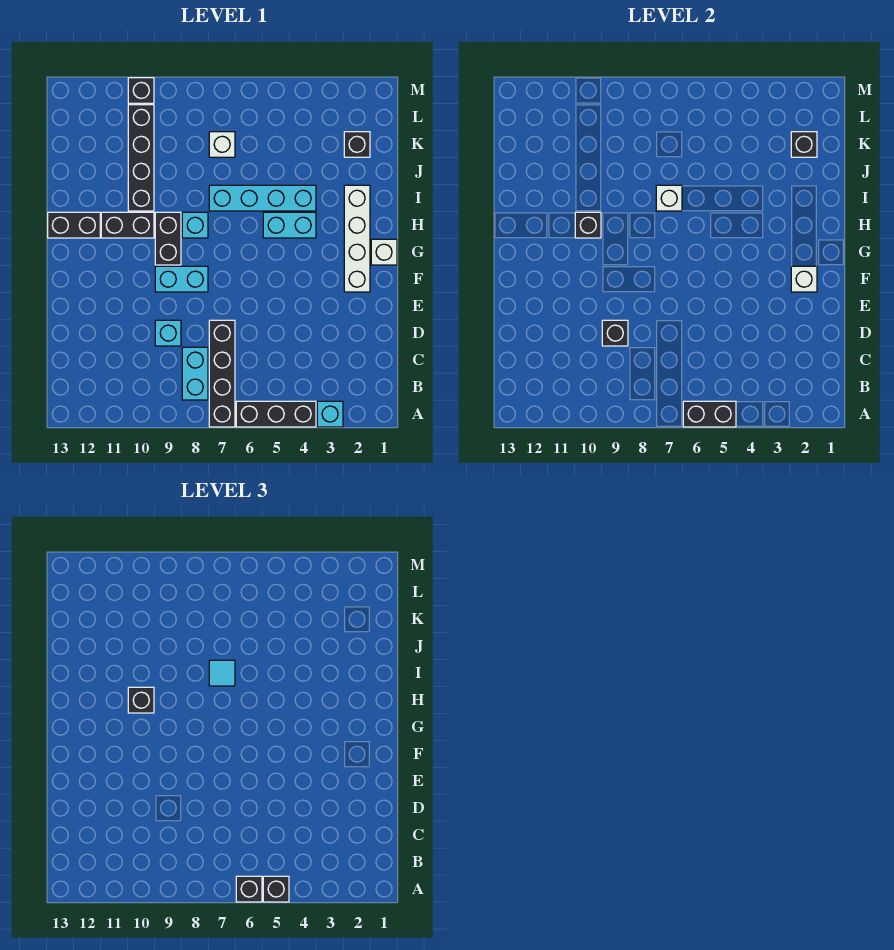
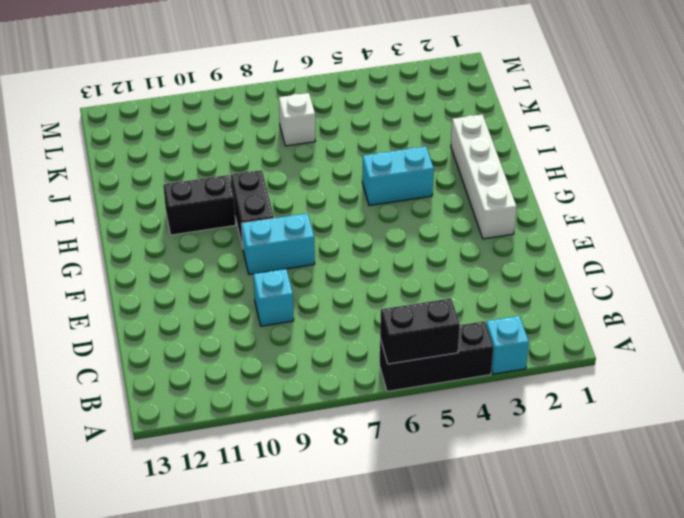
none -> black 1x4 brick [209,320,235,427]
none -> cyan 1x2 brick [182,347,208,400]
none -> white 1x1 brick [371,239,397,265]

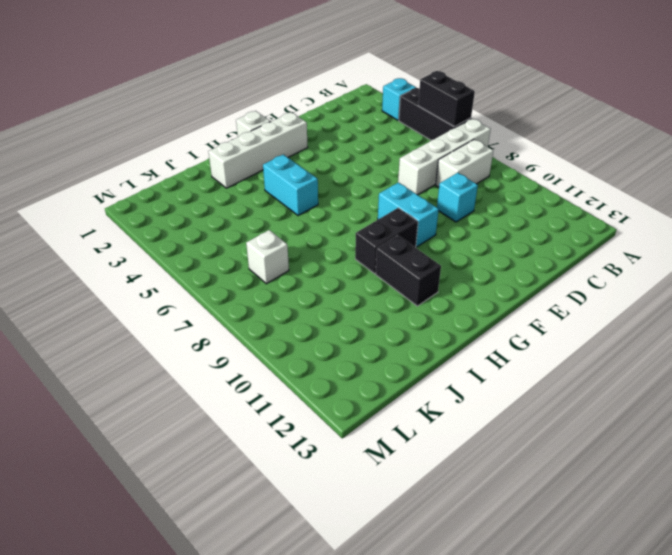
white 1x4 brick [398,119,491,195] -> black 1x4 brick [209,320,235,427]
white 1x2 brick [436,139,493,187] -> cyan 1x2 brick [182,347,208,400]
none -> cyan 1x1 brick [182,212,208,238]
none -> black 1x2 brick [48,212,100,238]
none -> cyan 1x4 brick [209,185,316,211]

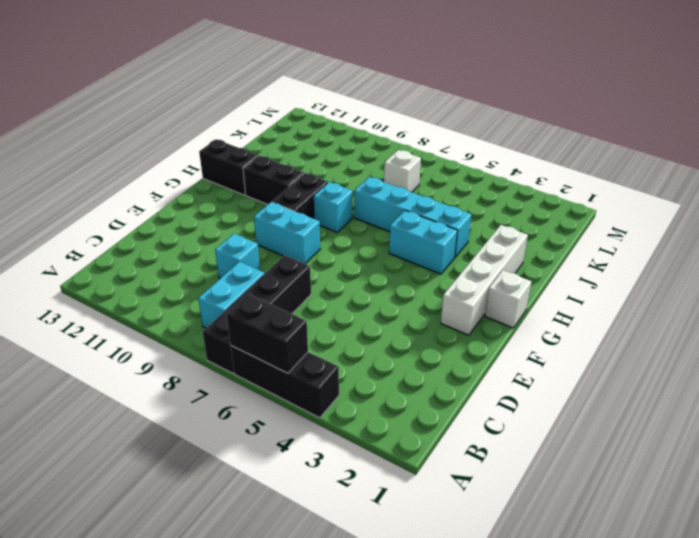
none -> cyan 1x1 brick [317,401,343,427]
none -> black 1x4 brick [128,105,154,211]
none -> black 1x1 brick [344,132,370,157]

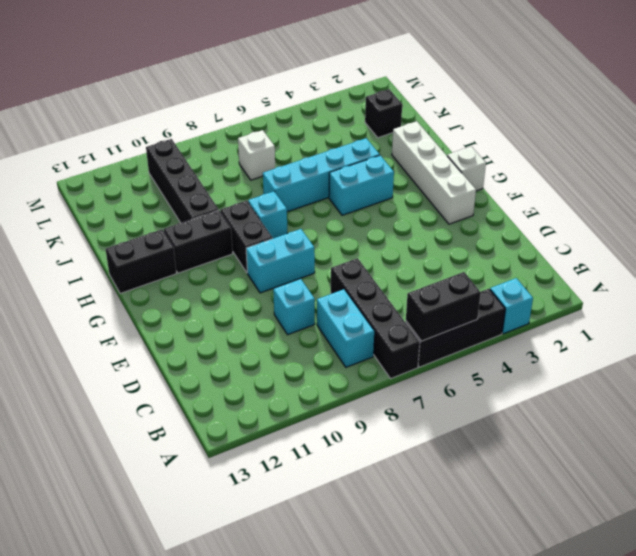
none -> black 1x1 brick [128,78,154,103]
none -> black 1x1 brick [602,320,628,346]
none -> white 1x1 brick [791,266,817,292]

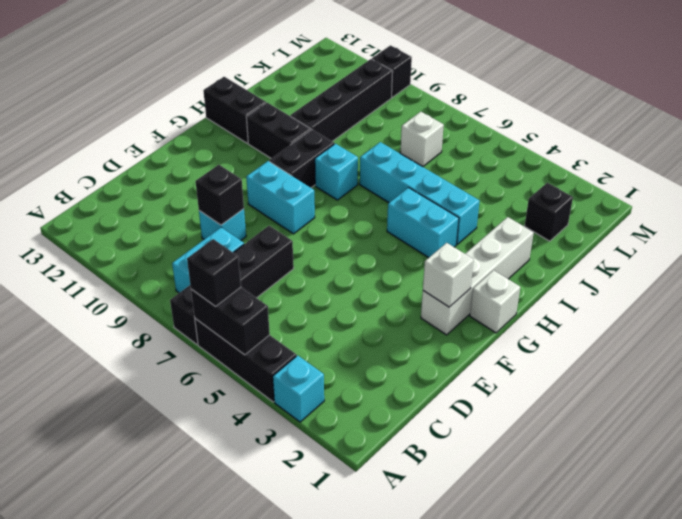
none -> black 1x1 brick [575,212,601,238]
none -> white 1x1 brick [656,185,682,211]
none -> black 1x1 brick [791,132,817,157]

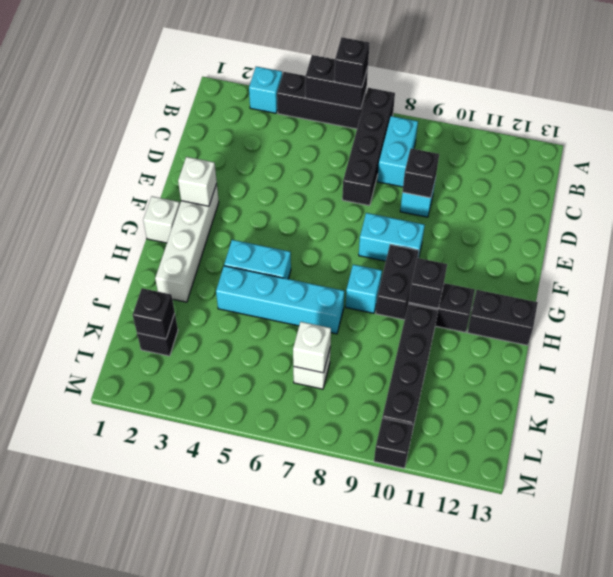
white 1x1 brick [293,322,331,373] -> white 1x1 brick moved to [656,185,682,211]
none -> black 1x1 brick [263,876,289,902]
none -> black 1x1 brick [128,687,154,713]
none -> cyan 1x1 tile [209,660,235,686]

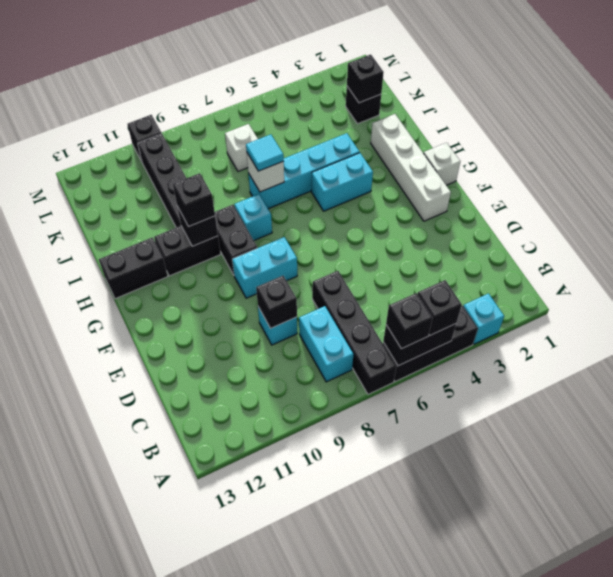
none -> white 1x1 brick [791,266,817,292]

